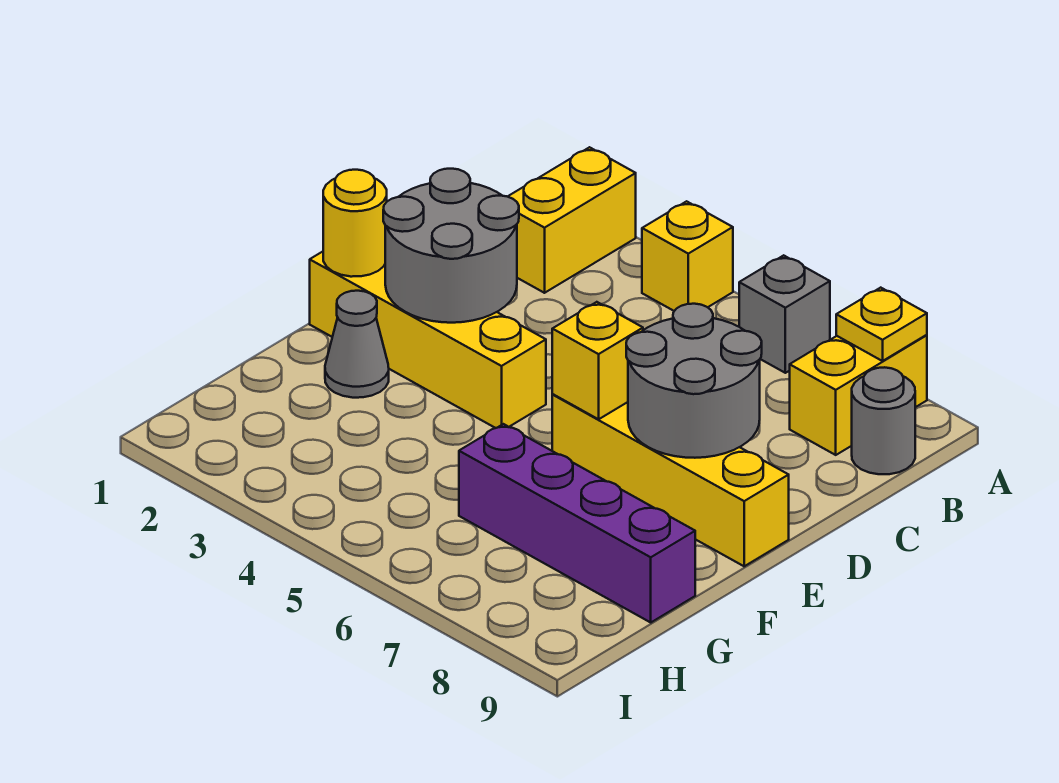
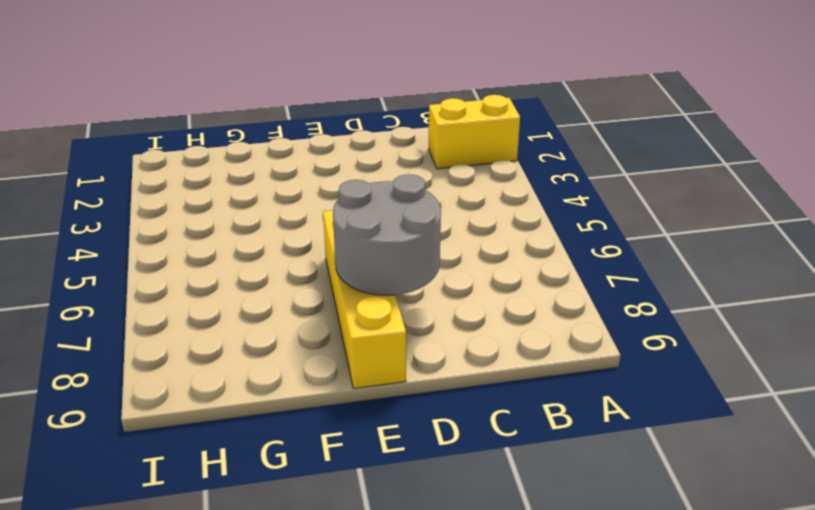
none -> yellow 1x1 brick [642,201,733,311]
none -> grey 1x1 brick [739,255,830,373]
none -> yellow 1x2 brick [790,335,927,455]

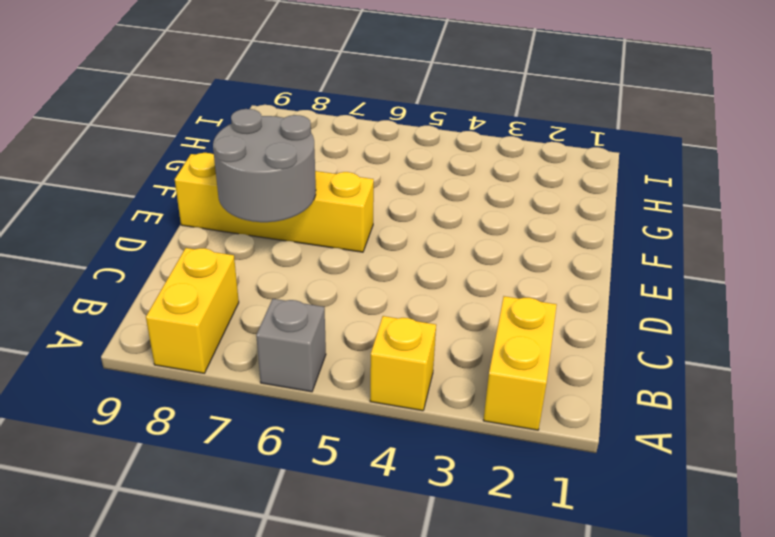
none -> grey 1x1 round brick [852,367,915,474]
none -> yellow 1x4 brick [310,252,546,428]
none -> grey 1x1 cone [325,291,389,398]

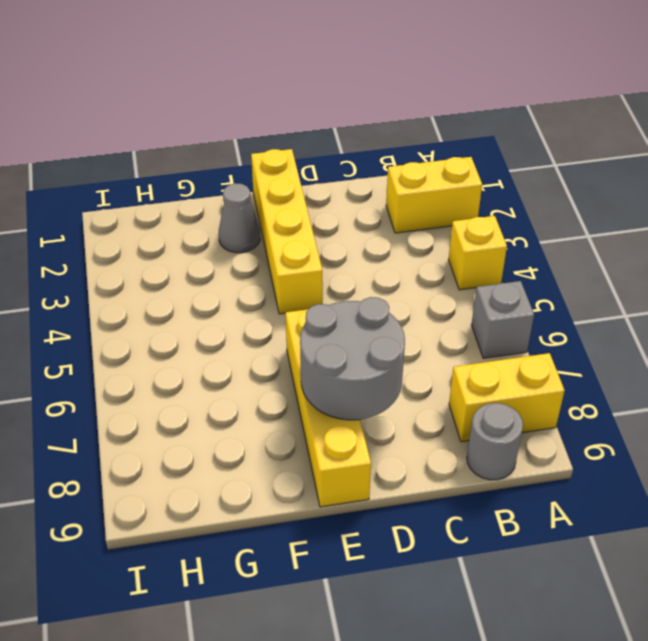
none -> purple 1x4 brick [459,424,695,622]
none -> yellow 1x1 plate [836,288,927,361]
none -> grey 2x2 round brick [383,169,519,323]

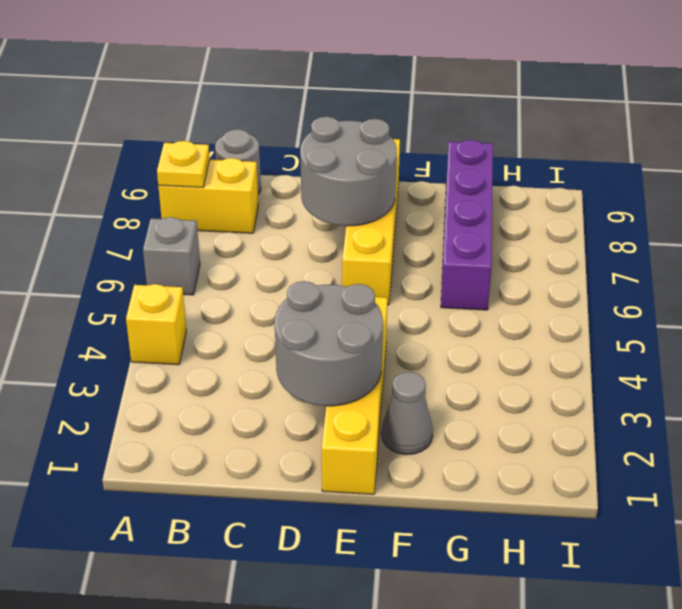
none -> yellow 1x2 brick [508,147,636,293]
none -> yellow 1x1 round brick [323,170,387,277]
none -> yellow 1x1 brick [552,302,643,419]

